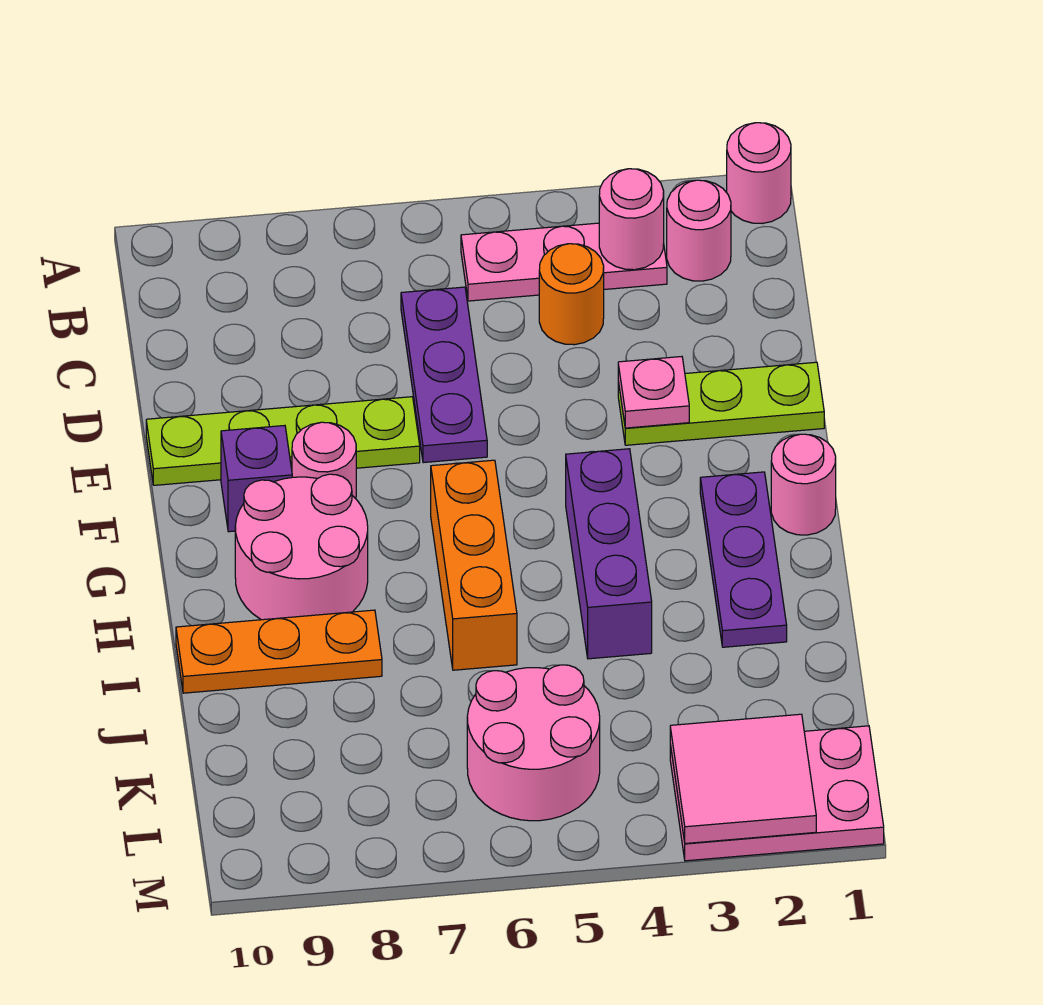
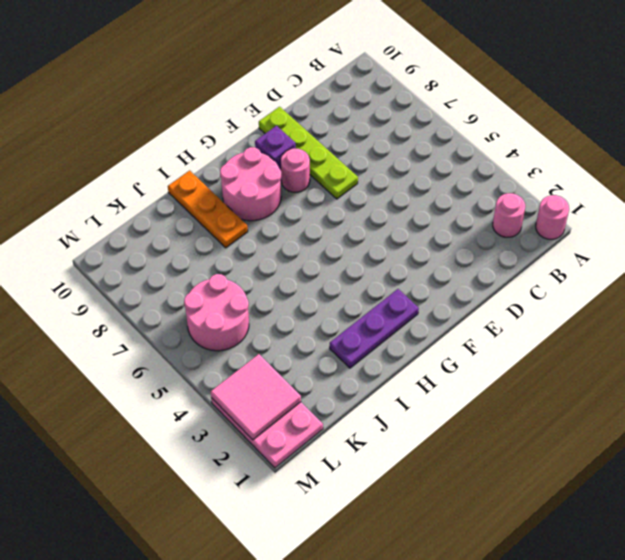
none -> pink 1x3 plate [461,223,667,301]
none -> orange 1x1 round brick [539,244,604,345]
none -> purple 1x3 plate [401,287,487,463]

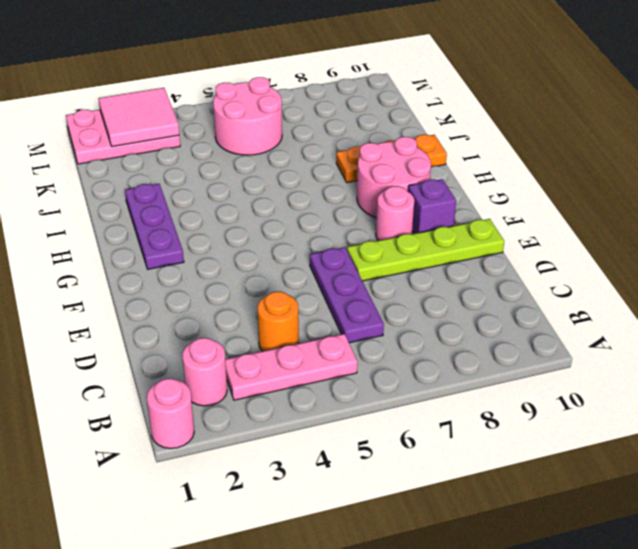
none -> lime 1x3 plate [618,362,824,445]
none -> pink 1x1 round brick [771,434,836,535]
none -> purple 1x3 brick [566,449,652,659]

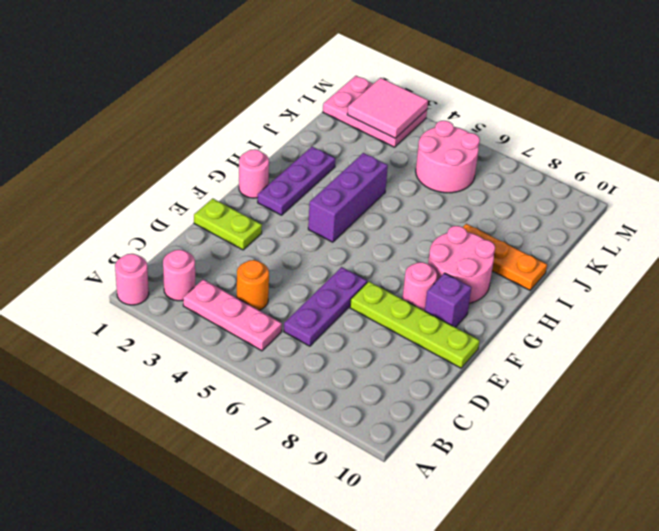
lime 1x2 plate [194,199,262,250] -> lime 1x3 plate [618,362,824,445]
none -> orange 1x3 brick [431,460,517,670]
none -> pink 1x1 round brick [599,169,664,270]
none -> pink 1x1 plate [618,357,689,428]

